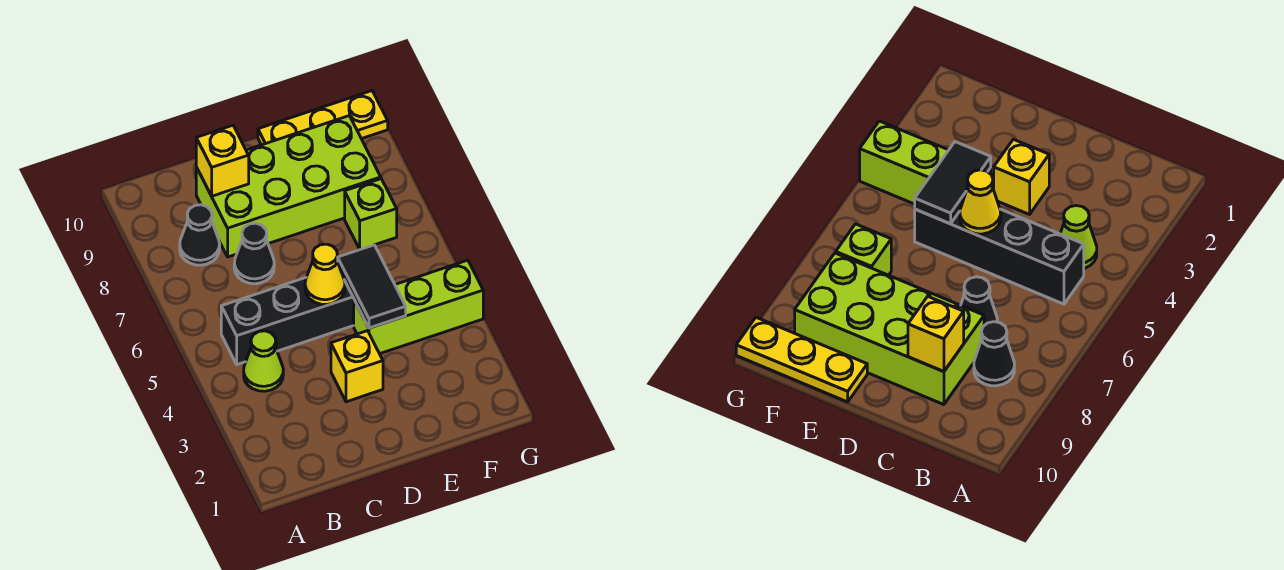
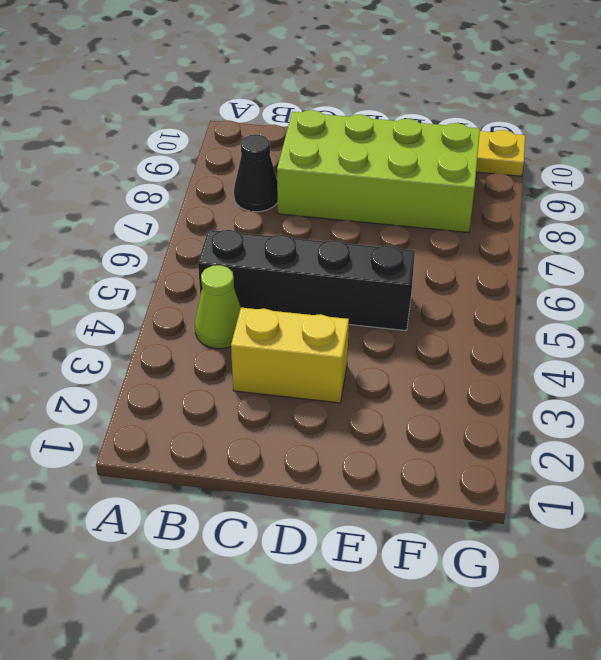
yellow 1x2 brick [231,308,349,403] -> yellow 1x1 brick [331,331,383,402]
none -> black 1x1 cone [234,223,274,284]
none -> lime 1x3 brick [354,260,483,354]
none -> lime 1x1 brick [345,179,397,250]

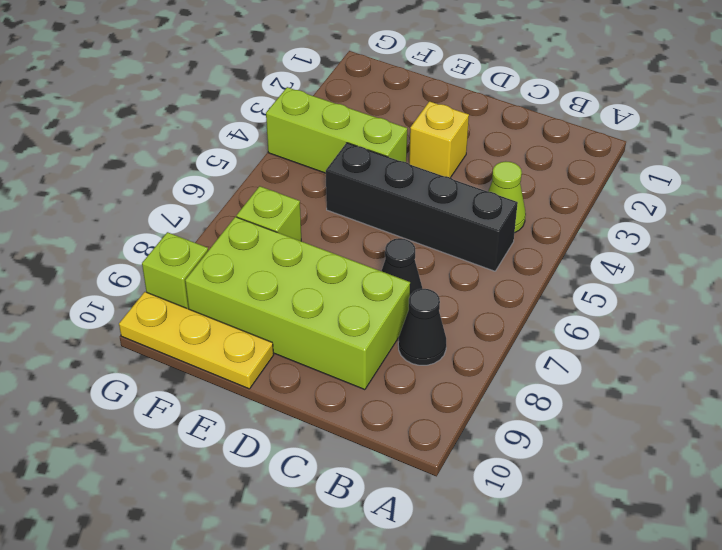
lime 1x1 brick [142,232,208,309] -> none
none -> yellow 1x1 brick [196,125,249,196]
none -> yellow 1x1 cone [305,244,345,305]
none -> black 1x2 tile [338,245,406,328]

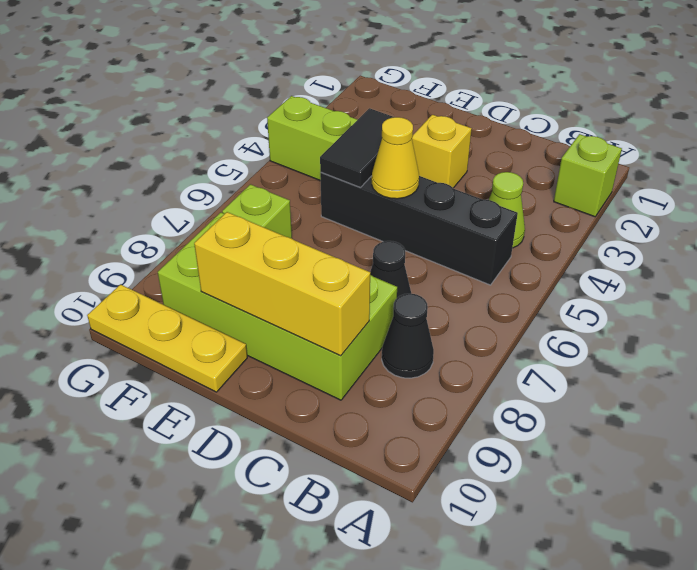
lime 1x1 brick [554,134,622,217] -> none
yellow 1x3 brick [194,212,370,356] -> yellow 1x1 brick [196,125,249,196]

